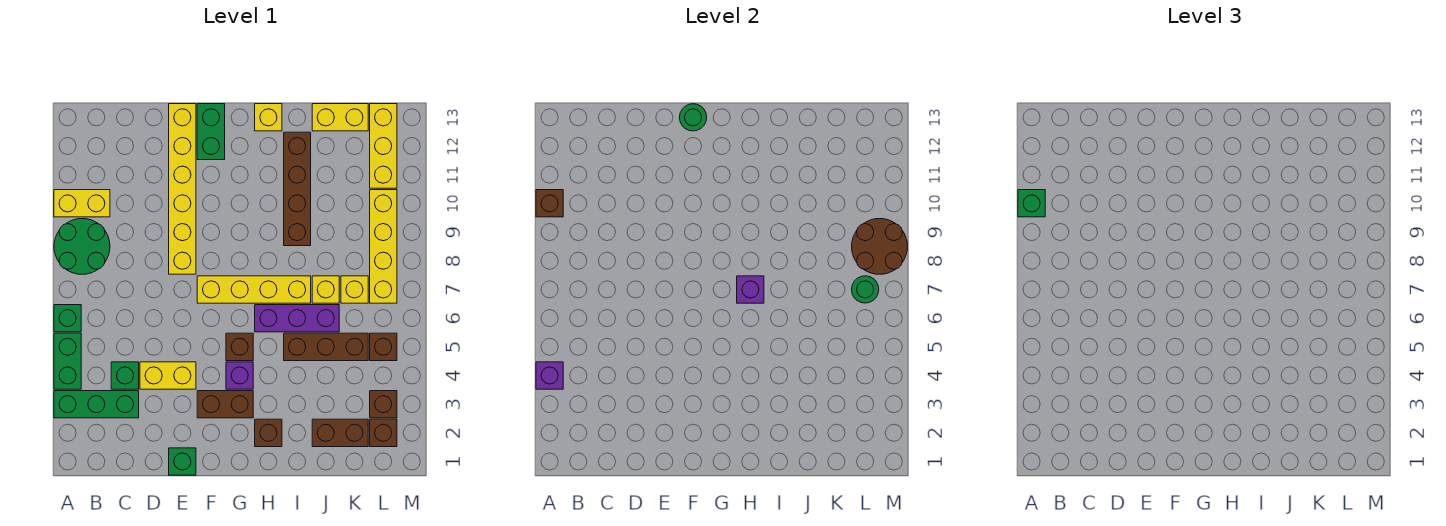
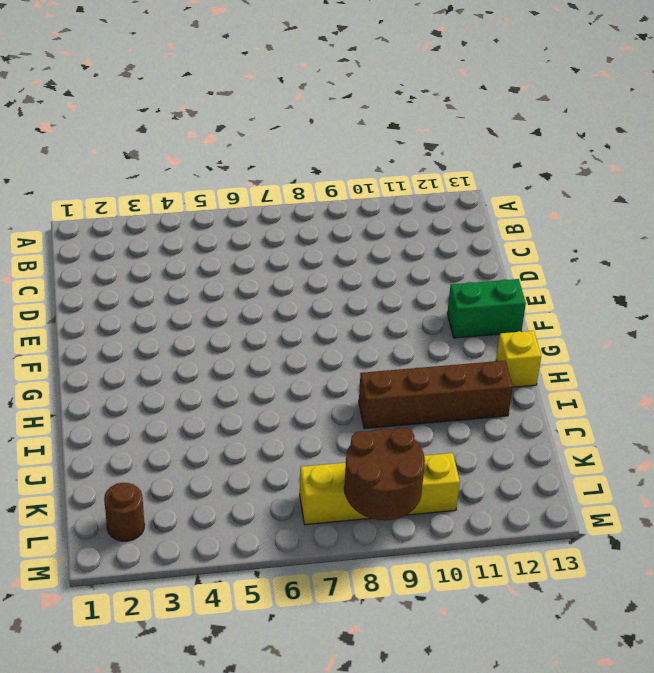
brown 1x1 round brick [104,483,145,541] -> brown 1x1 brick [370,419,397,447]
none -> green 1x3 brick [54,391,139,418]
none -> green 1x2 brick [54,333,81,389]
none -> green 1x1 brick [54,305,81,332]
none -> green 2x2 round brick [54,219,110,274]

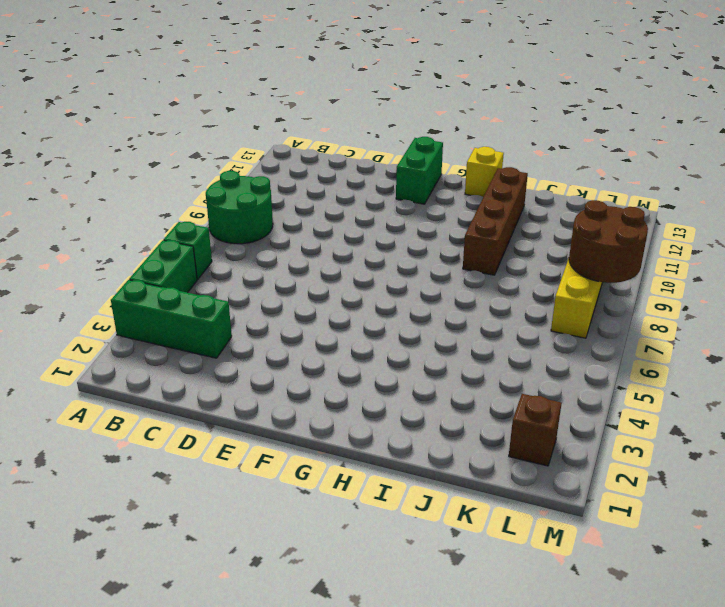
none -> yellow 1x2 brick [54,190,110,217]
none -> green 1x1 brick [111,362,139,389]
none -> yellow 1x2 brick [140,362,196,389]
none -> green 1x1 brick [169,448,196,475]

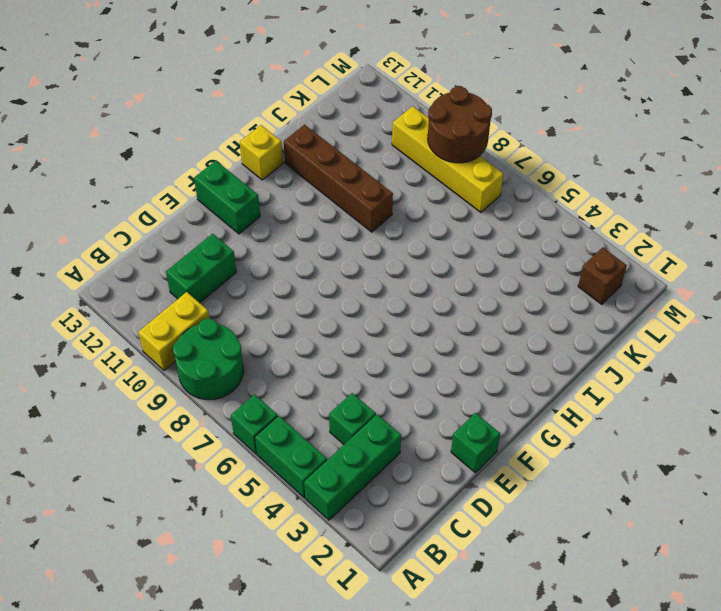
green 1x2 brick [166,234,236,303] -> none
none -> yellow 1x2 brick [140,362,196,389]
none -> yellow 1x6 brick [169,104,196,274]
none -> brown 1x2 brick [197,391,253,418]
none -> yellow 1x4 brick [197,276,311,303]

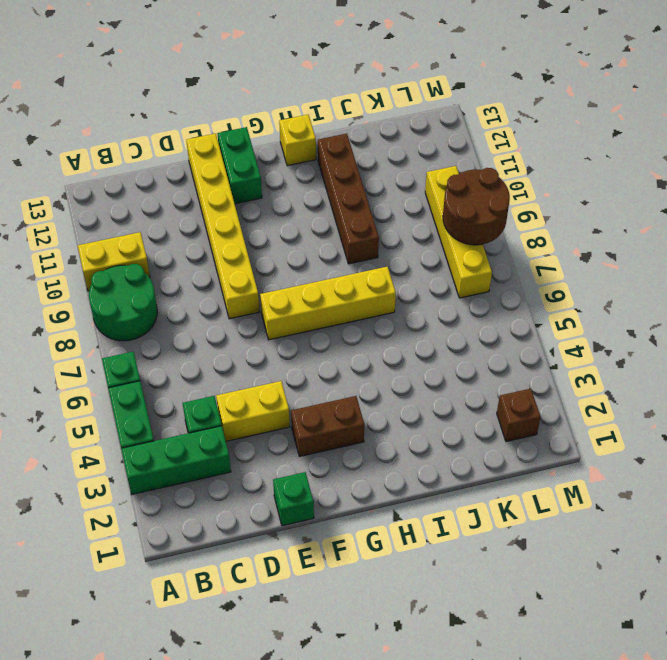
none -> purple 1x1 brick [226,362,253,389]
none -> brown 1x1 brick [226,333,253,361]
none -> brown 1x1 brick [255,419,282,447]
none -> purple 1x3 brick [255,305,339,332]

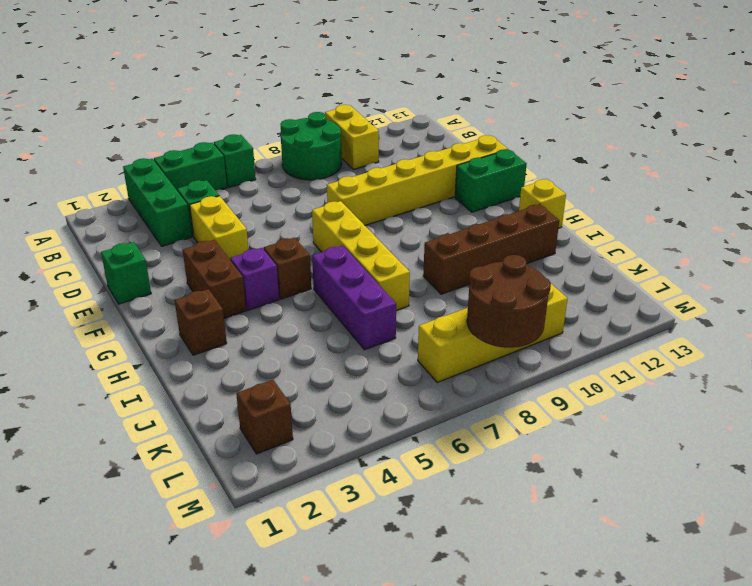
none -> brown 1x3 brick [284,333,368,361]
none -> brown 1x2 brick [312,419,368,447]
none -> yellow 1x1 brick [312,276,339,303]
none -> yellow 1x2 brick [312,104,368,131]

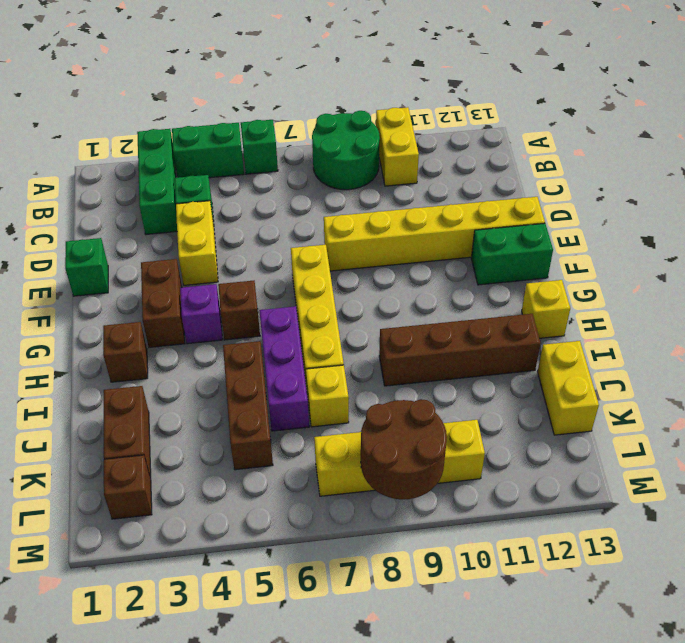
none -> yellow 1x1 brick [341,276,368,303]
none -> brown 1x1 brick [370,391,397,418]
none -> brown 1x1 brick [370,333,397,361]
none -> yellow 1x3 brick [370,104,397,188]

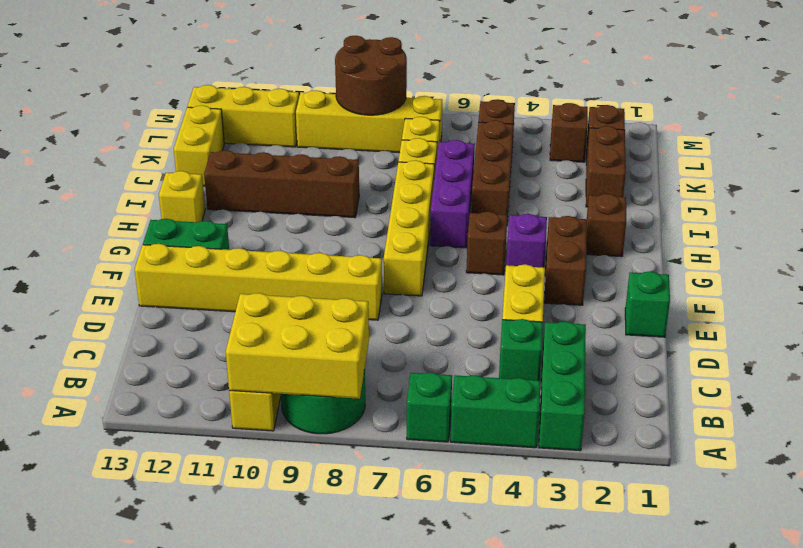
yellow 2x3 brick [226,293,369,399] -> brown 1x1 brick [536,190,563,217]
none -> purple 1x1 brick [536,362,563,389]
none -> green 1x1 round brick [680,104,707,131]
none -> purple 1x1 brick [737,276,764,303]
none -> green 1x1 round brick [852,276,879,303]

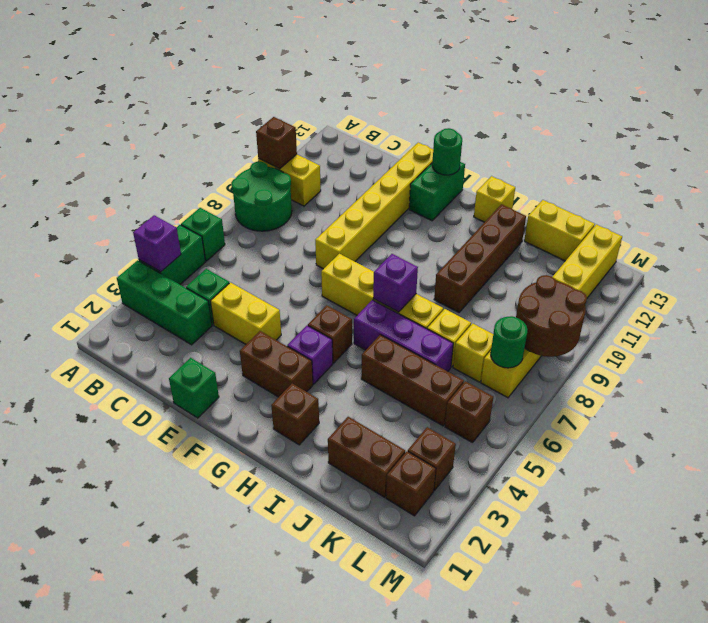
none -> green 1x1 brick [1018,190,1045,217]

